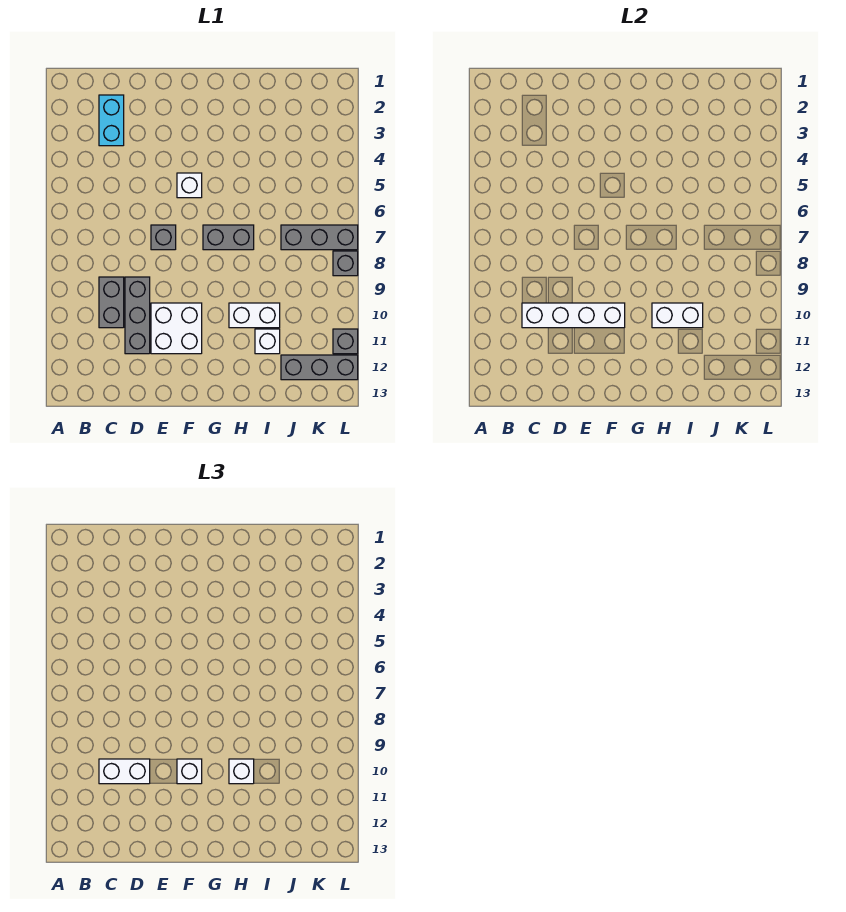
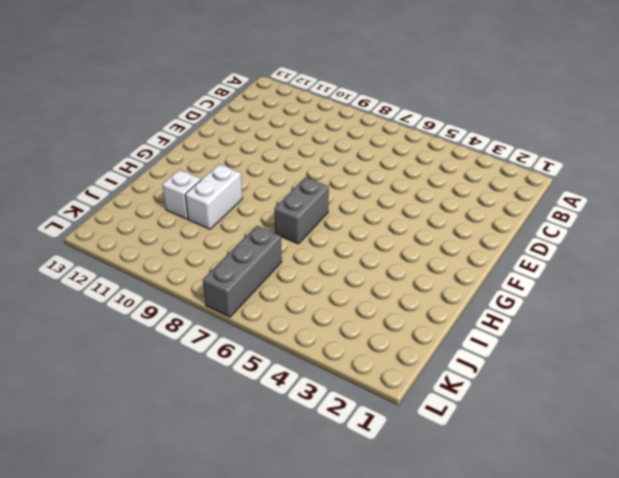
none -> cyan 1x2 brick [99,95,124,146]
none -> grey 1x2 brick [99,277,124,328]
none -> grey 1x3 brick [125,277,150,354]

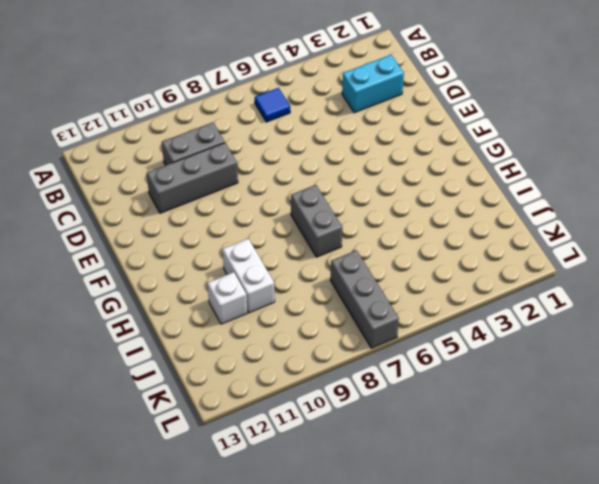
blue 1x1 tile [255,88,290,122] -> none
none -> grey 1x1 brick [151,225,176,250]
none -> white 2x2 brick [151,303,202,354]
none -> white 1x1 brick [177,173,202,198]

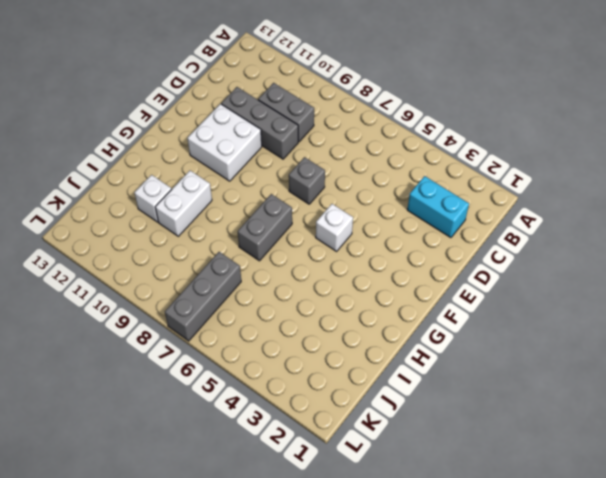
none -> grey 1x3 brick [281,355,358,380]
none -> grey 1x1 brick [333,251,358,276]
none -> grey 1x1 brick [333,329,358,354]

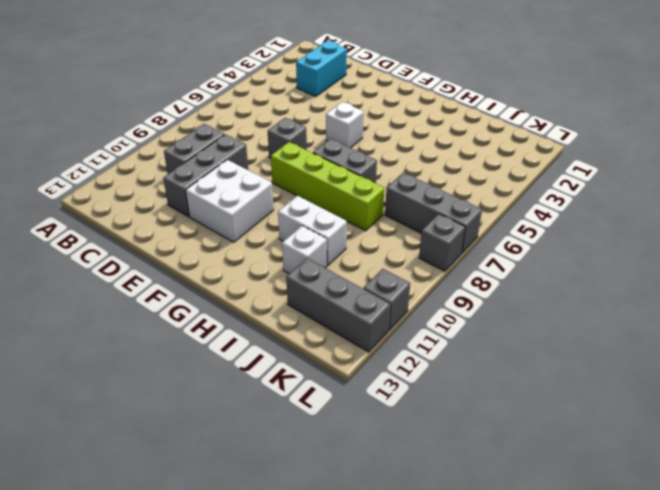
lime 1x4 brick [271,142,384,231] -> none
none -> white 1x4 brick [522,303,625,328]
none -> white 1x2 brick [652,303,703,328]
none -> white 1x2 brick [99,759,150,784]

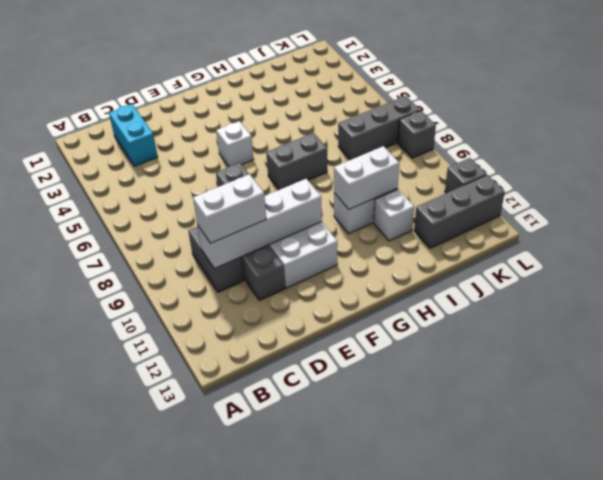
none -> white 1x1 brick [177,759,202,784]
none -> white 1x1 brick [229,759,254,784]

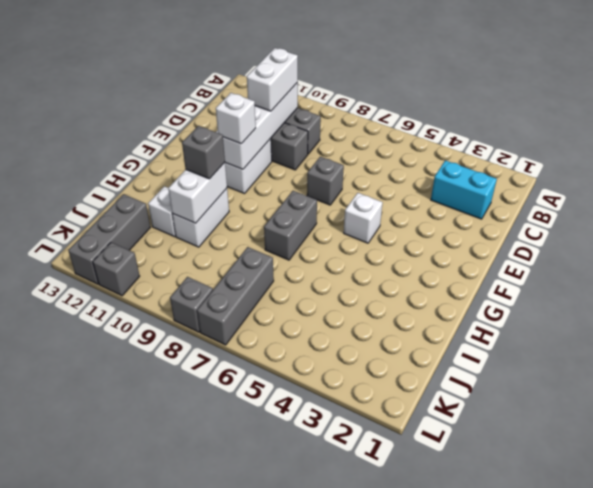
grey 1x1 brick [182,126,225,179] -> white 1x1 brick [229,759,254,784]

